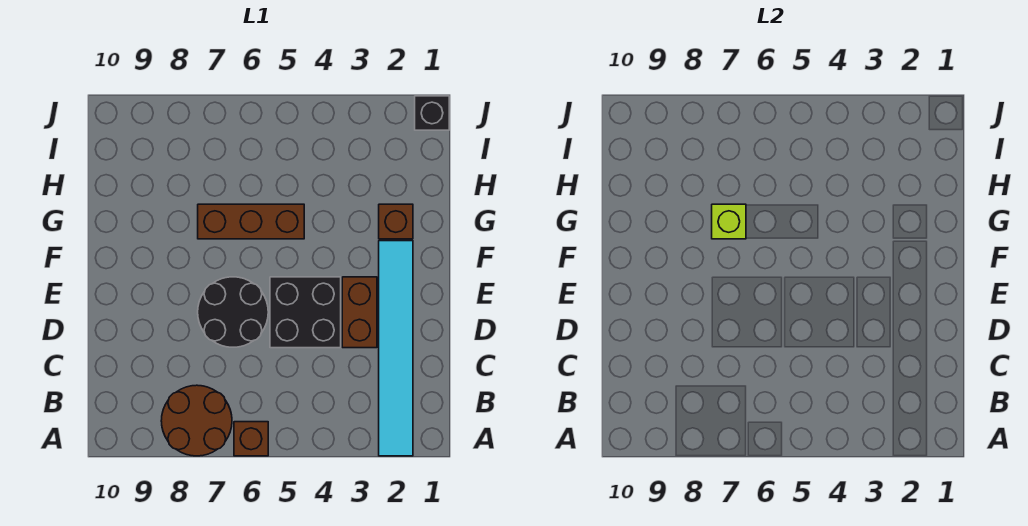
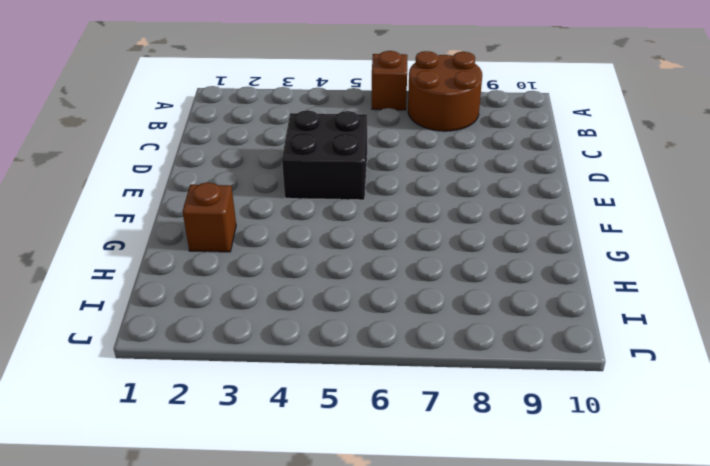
none -> cyan 1x6 tile [379,241,413,456]
none -> brown 1x2 brick [342,277,377,348]

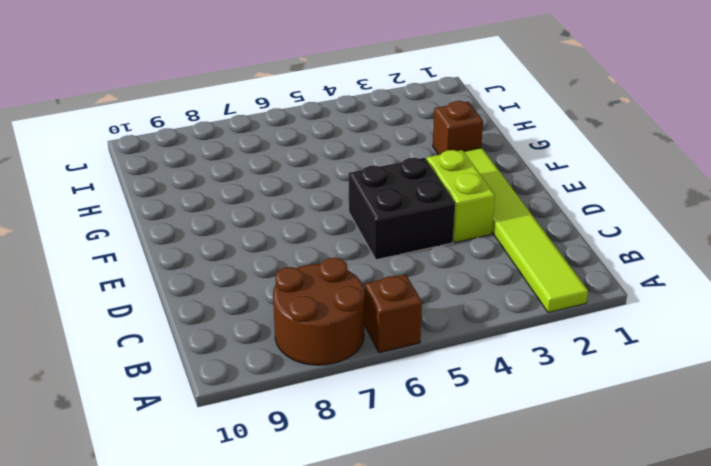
lime 1x6 tile [464,148,588,312] -> cyan 1x6 tile [379,241,413,456]
lime 1x2 brick [426,150,495,242] -> brown 1x2 brick [342,277,377,348]
none -> black 2x2 round brick [198,277,268,347]
none -> brown 1x3 brick [198,204,304,239]

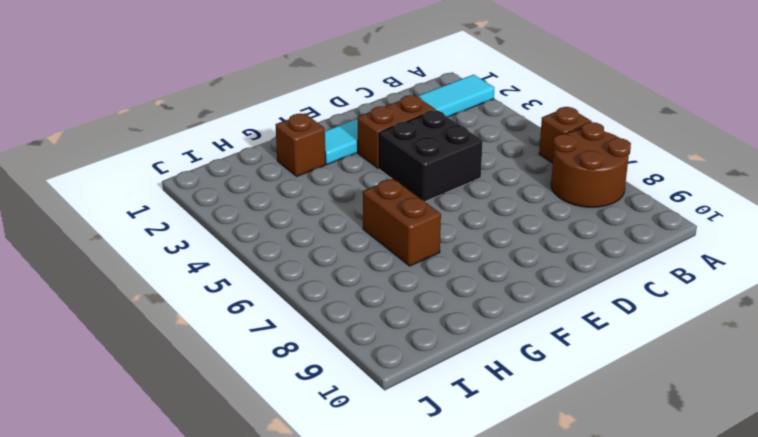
brown 1x2 brick [363,179,441,266] -> brown 1x3 brick [198,204,304,239]
none -> black 2x2 round brick [198,277,268,347]
none -> black 1x1 brick [415,96,449,130]

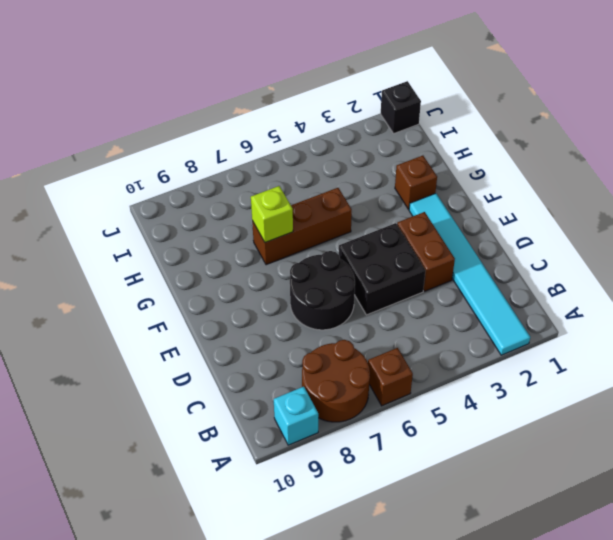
cyan 1x1 brick [274,387,318,445] -> none

